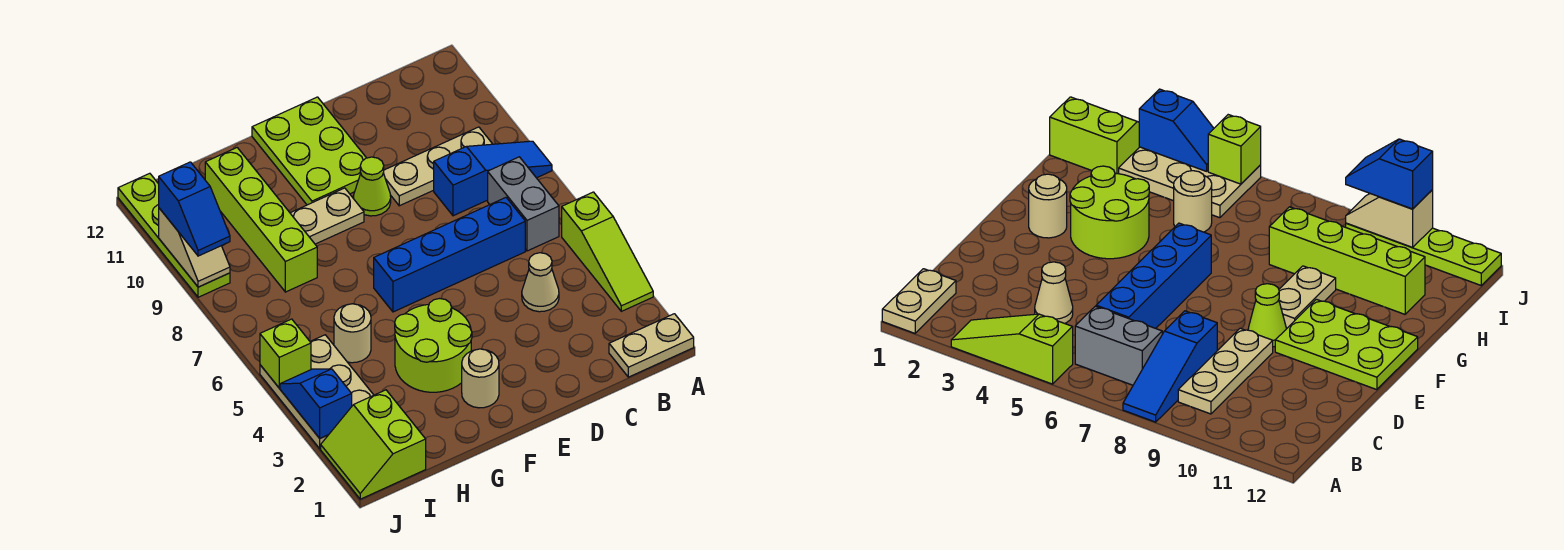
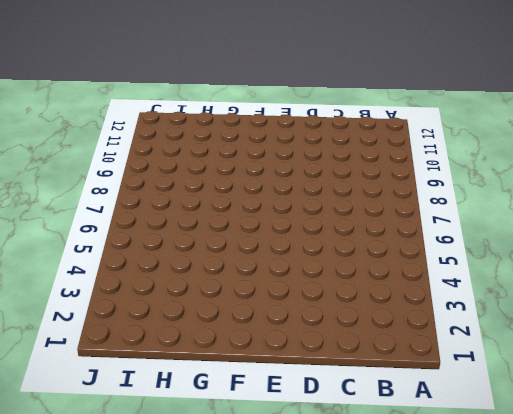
none -> tan 1x2 plate [609,314,694,377]
none -> lime 1x3 slope [562,192,653,311]
none -> blue 1x3 slope [434,141,552,216]

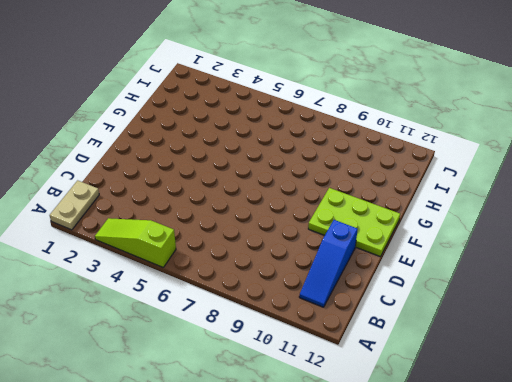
blue 1x3 slope [299,220,358,307] -> blue 1x3 slope moved to [434,141,552,216]
none -> grey 1x2 brick [488,157,559,251]
none -> tan 1x3 plate [383,127,492,206]
none -> tan 1x1 cone [522,253,559,312]

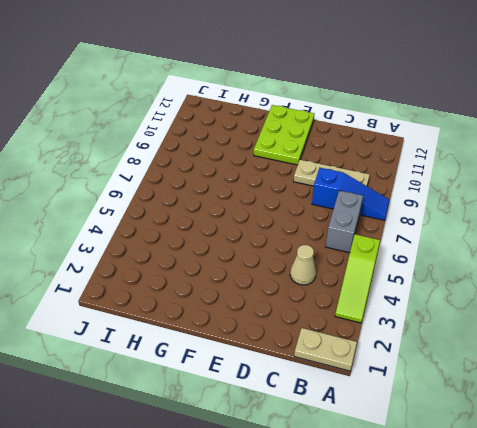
none -> blue 1x4 brick [374,198,525,312]
none -> lime 1x1 cone [353,157,391,216]
none -> tan 1x1 round brick [462,349,499,408]

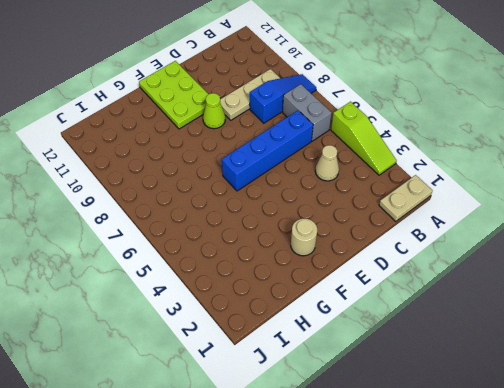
none -> lime 2x2 round brick [395,299,472,392]
none -> tan 1x2 plate [290,188,364,244]
none -> tan 1x1 round brick [334,304,371,363]

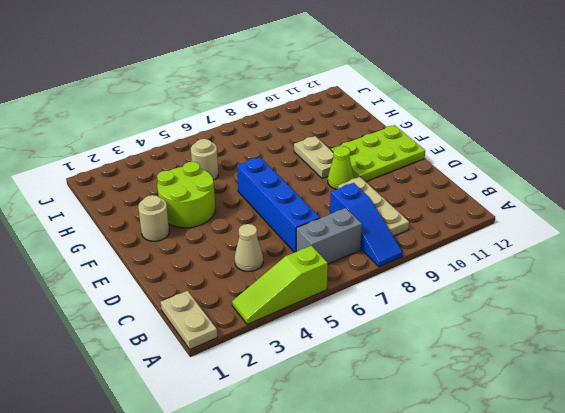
none -> lime 1x4 brick [205,148,317,292]
none -> lime 2x2 slope [321,390,426,499]
none -> tan 2x3 plate [260,335,373,449]

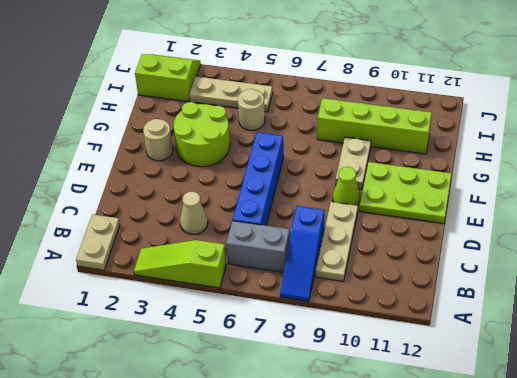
tan 1x3 plate [189,76,273,112] -> tan 2x3 plate [260,335,373,449]
none -> lime 1x4 plate [118,173,230,297]
none -> blue 1x2 slope [280,369,352,438]
none -> lime 1x1 brick [260,319,311,388]

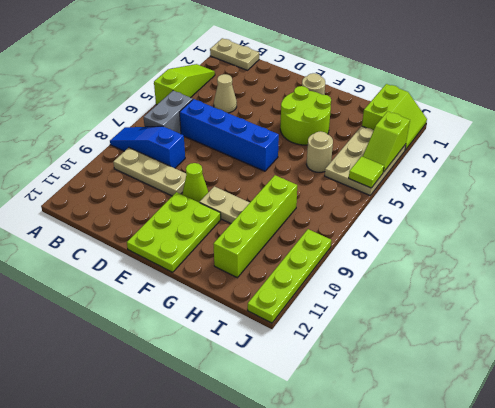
lime 1x2 slope [363,111,410,172] -> blue 1x2 slope [280,369,352,438]
lime 1x1 tile [349,156,384,188] -> lime 1x1 brick [260,319,311,388]
none -> tan 1x2 slope [159,208,230,287]
none -> blue 1x2 slope [159,162,230,256]

